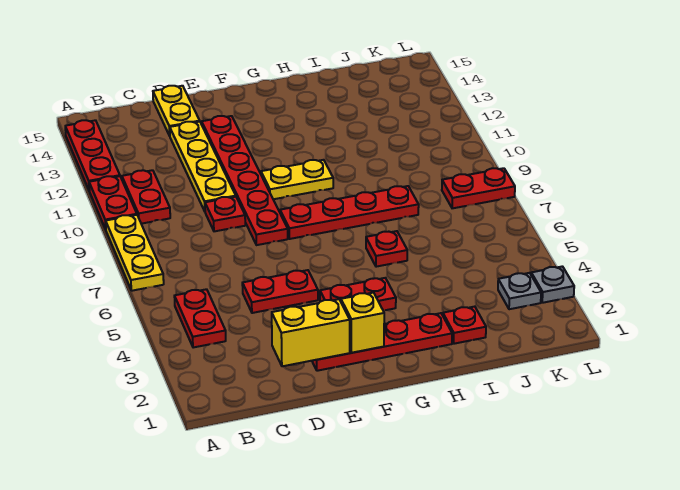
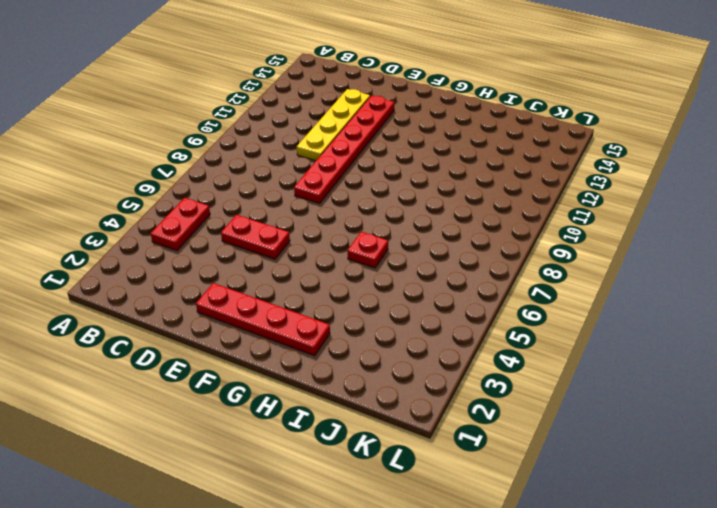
none -> yellow 1x3 plate [106,215,164,291]
none -> red 1x2 plate [89,176,137,229]
none -> red 1x3 plate [65,120,120,191]

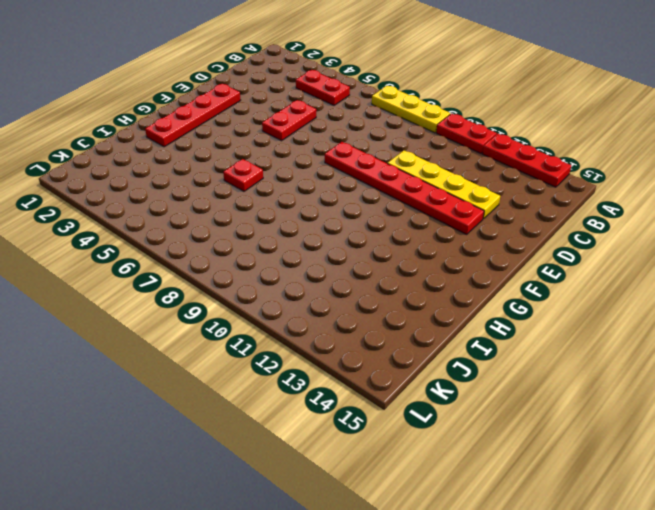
none -> red 1x2 plate [122,170,170,224]
none -> red 1x1 plate [205,197,245,231]
none -> yellow 1x2 plate [153,86,200,136]

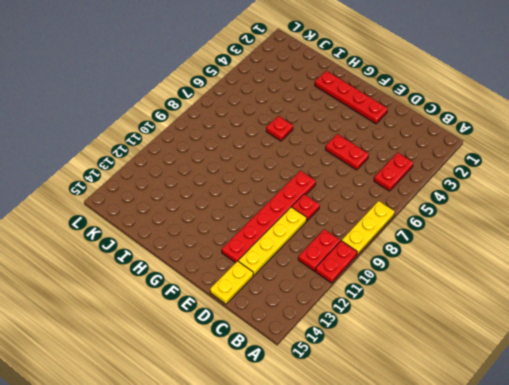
none -> red 1x3 plate [65,120,120,191]
none -> red 1x2 plate [320,278,396,311]
none -> red 1x4 plate [280,186,419,239]

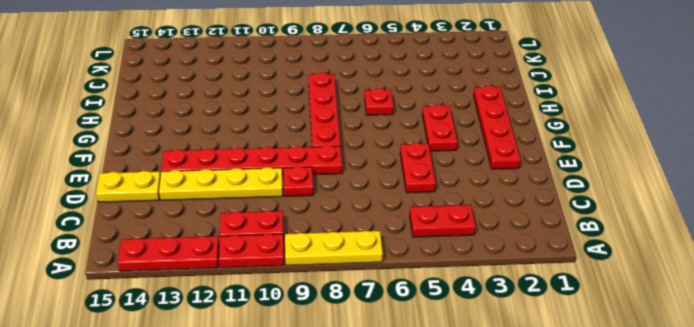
none -> yellow 1x2 plate [261,160,333,199]
none -> red 1x1 plate [443,307,486,344]
none -> grey 1x1 plate [498,273,541,309]

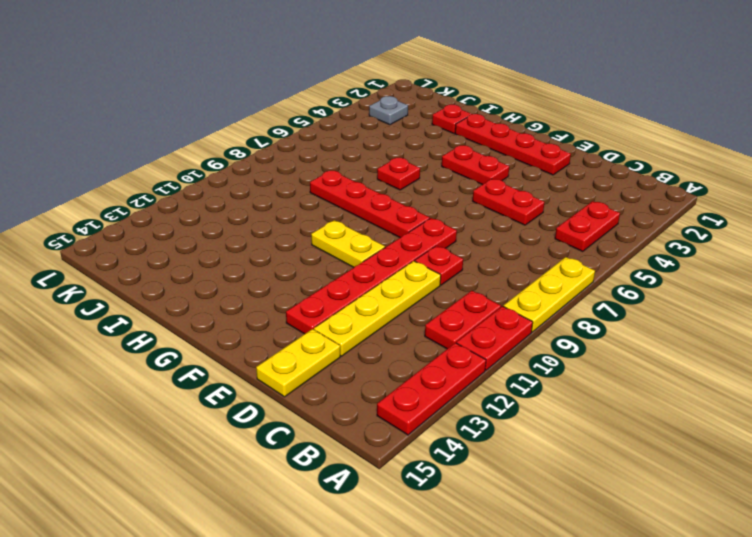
none -> red 1x2 plate [442,168,515,208]
none -> grey 1x1 plate [531,266,574,303]
none -> yellow 1x2 brick [272,299,350,366]

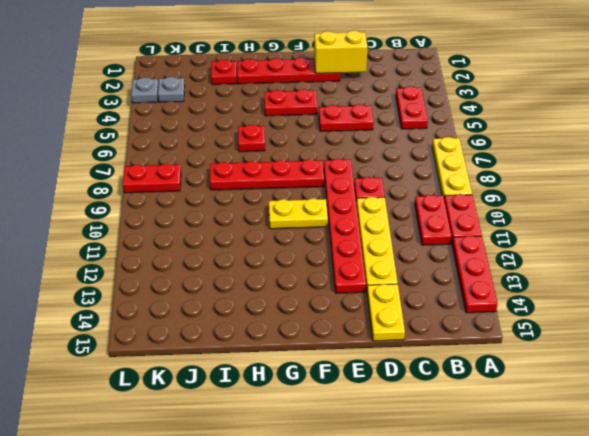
none -> yellow 1x1 brick [341,293,384,353]

